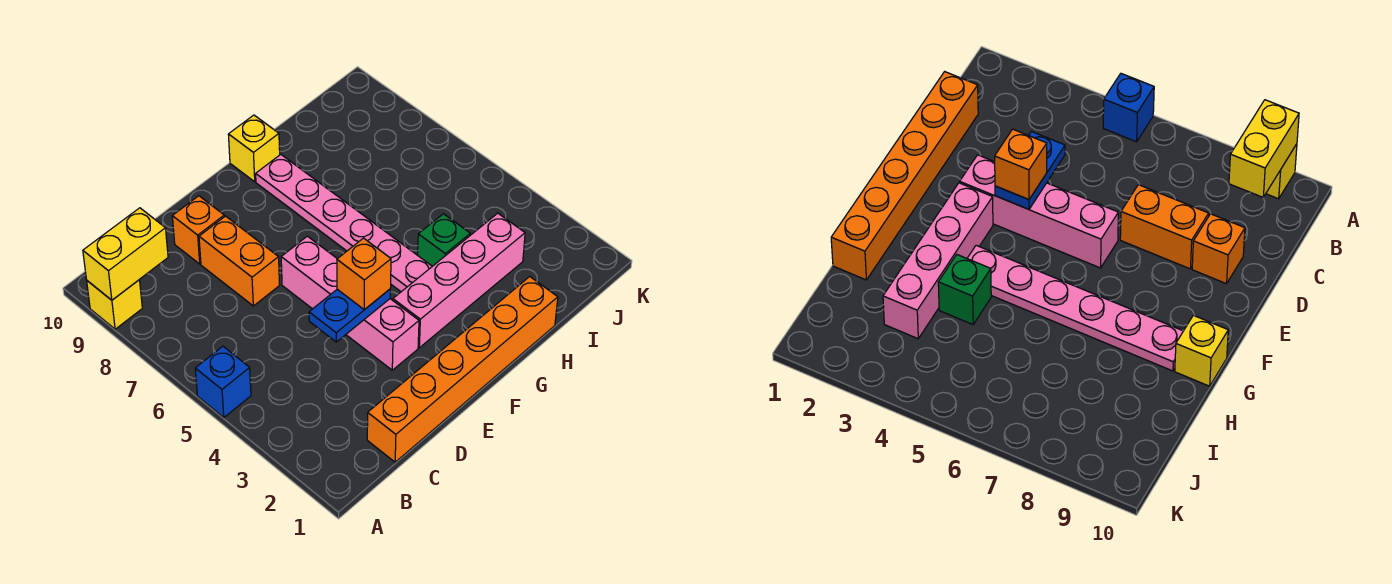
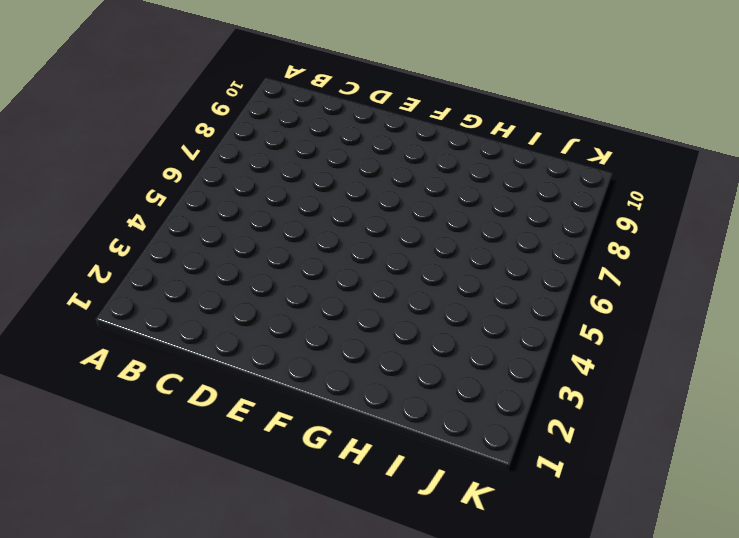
none -> blue 1x1 brick [195,346,251,417]
none -> yellow 1x1 brick [87,280,142,329]
none -> orange 1x6 brick [367,277,558,462]

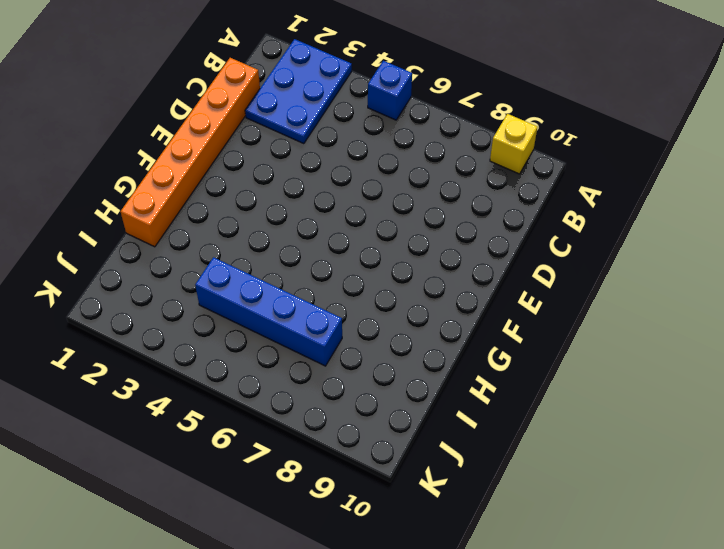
blue 2x3 plate [245,39,352,144] -> none
blue 1x4 brick [195,257,342,366] -> none
none -> orange 1x2 brick [199,216,280,306]
none -> orange 1x1 brick [172,196,224,264]
none -> pink 1x4 brick [281,236,419,370]

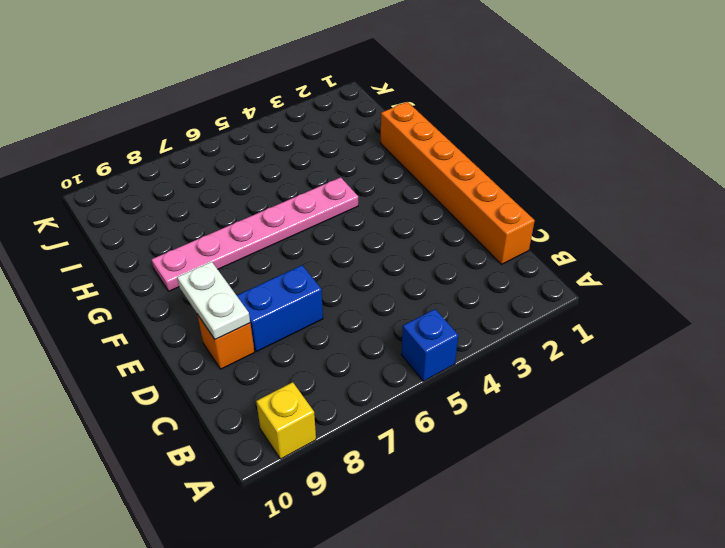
blue 1x2 brick [237,265,323,352] -> orange 1x2 brick [199,216,280,306]
white 1x2 plate [177,262,250,340] -> none
none -> pink 1x4 brick [281,236,419,370]
none -> pink 1x4 brick [393,213,525,348]
none -> yellow 1x1 brick [228,115,280,182]

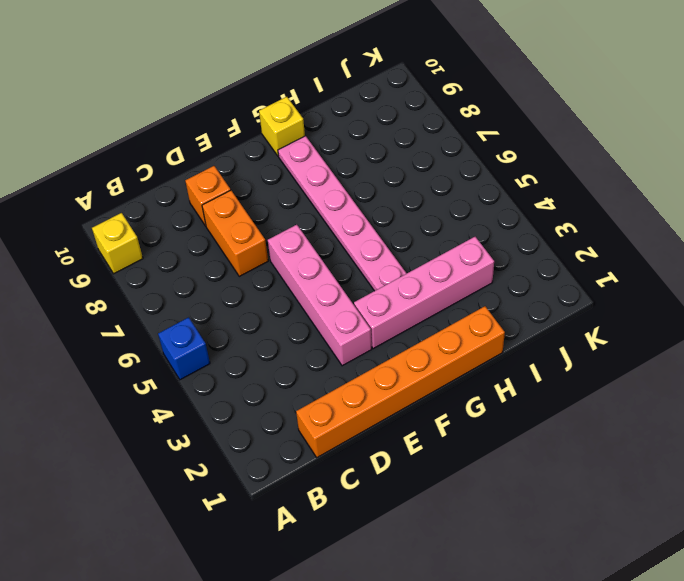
none -> green 1x1 brick [418,214,470,266]
none -> yellow 1x2 brick [83,208,168,300]
none -> blue 1x2 plate [309,289,390,342]

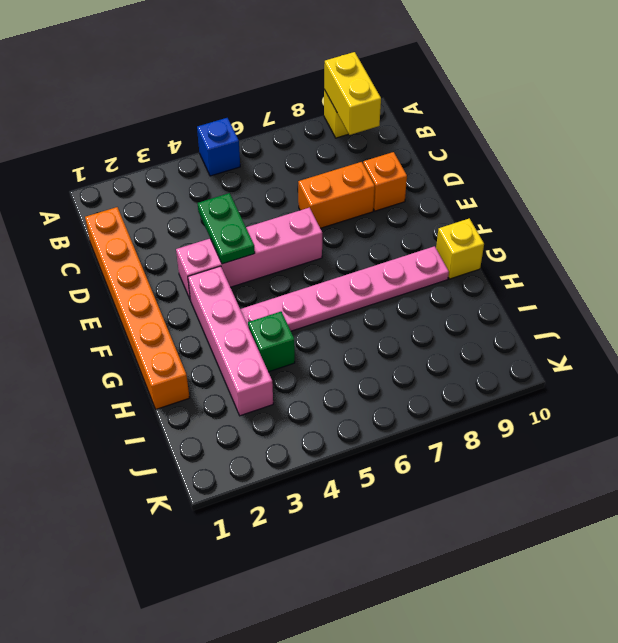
green 1x2 plate [198,193,255,264] -> blue 1x2 plate [309,289,390,342]
none -> orange 1x1 brick [337,238,391,310]

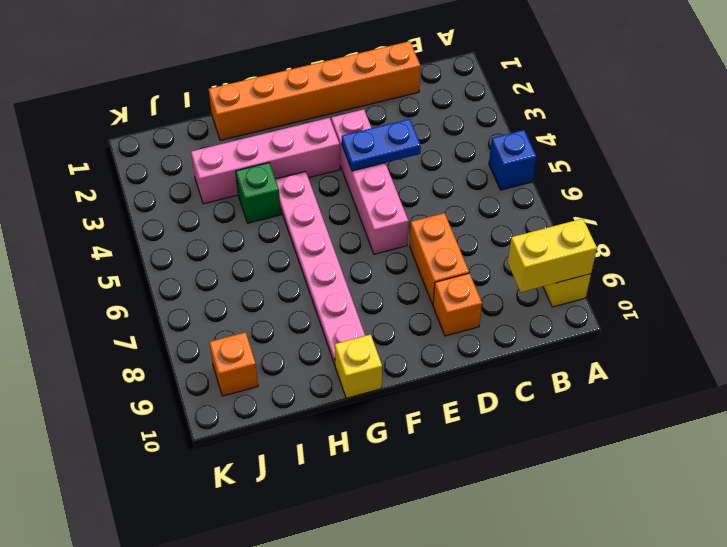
orange 1x1 brick [209,332,258,396] -> orange 1x1 brick moved to [337,238,391,310]

